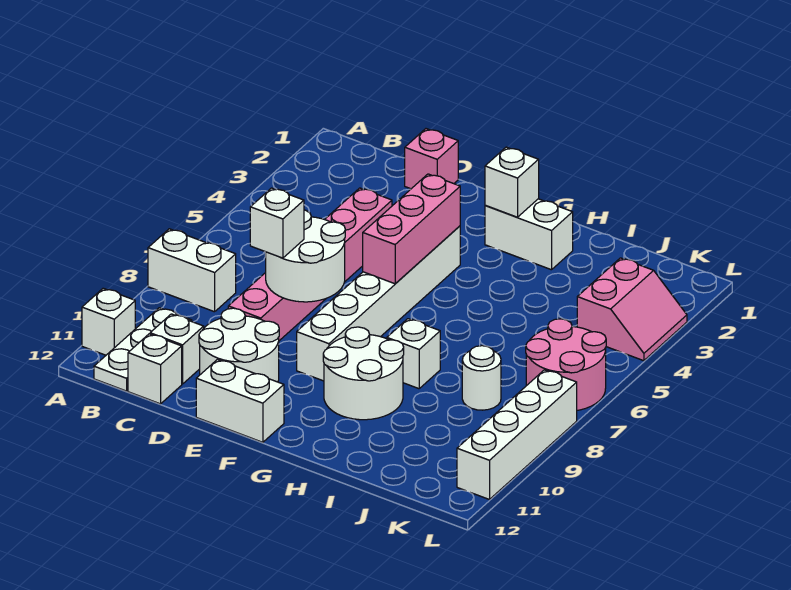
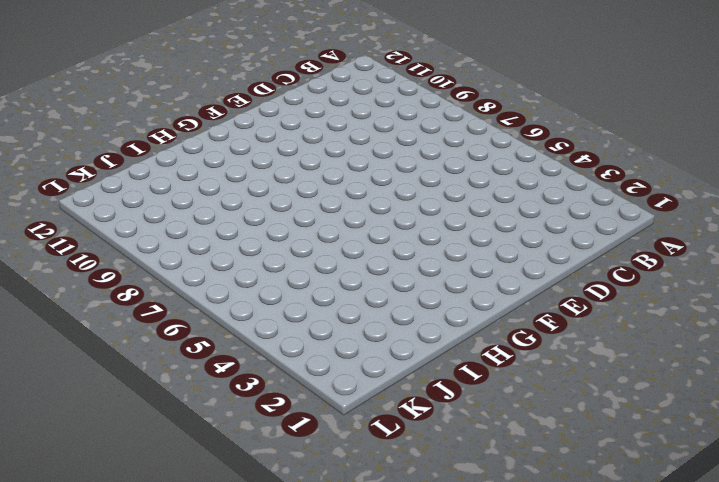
none -> white 1x2 brick [148,229,236,312]
none -> white 1x1 brick [82,288,135,355]
none -> white 1x3 plate [94,308,192,391]

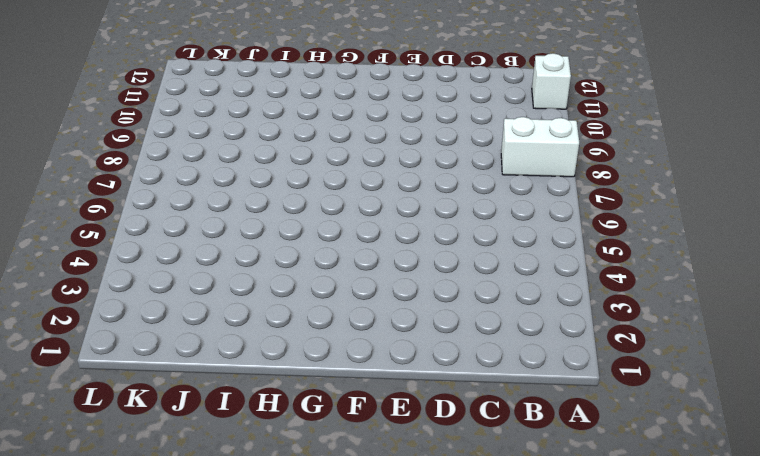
none -> white 1x3 plate [94,308,192,391]
none -> white 1x1 brick [150,314,204,384]
none -> white 1x1 brick [128,334,182,404]

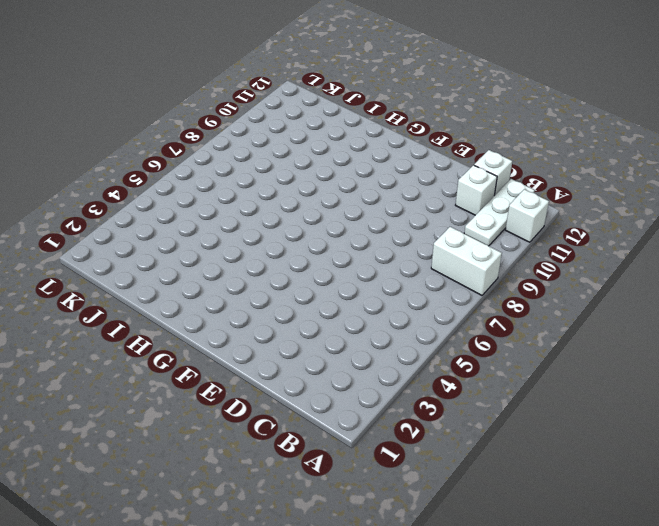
none -> pink 1x1 brick [405,129,458,189]
none -> pink 1x6 brick [228,188,392,341]
none -> white 2x2 round brick [199,308,279,382]

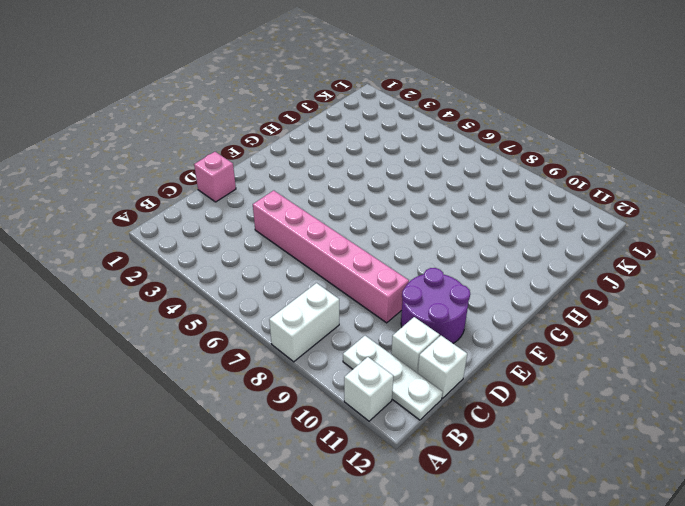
purple 2x2 round brick [401,268,470,343] -> white 2x2 round brick [199,308,279,382]
none -> white 1x2 brick [196,360,284,442]
none -> white 1x6 brick [297,226,460,381]
none -> white 1x2 brick [485,199,573,270]

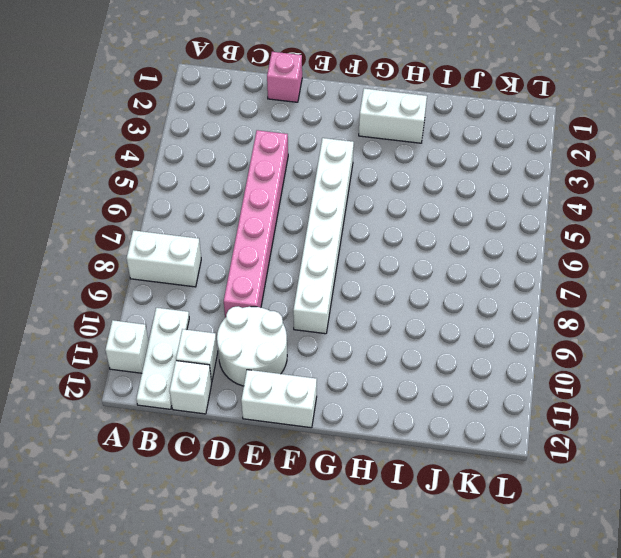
none -> white 2x2 round brick [323,327,404,420]
none -> white 1x1 brick [387,319,440,389]
none -> white 1x1 round brick [462,346,501,410]

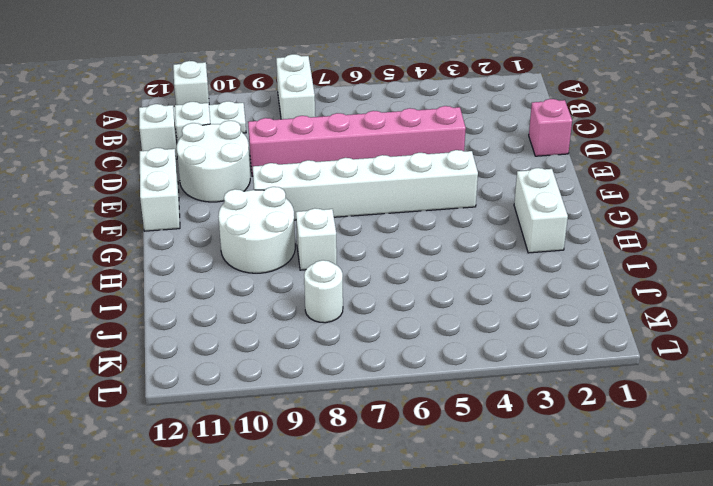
none -> pink 2x2 slope [577,258,687,361]
none -> pink 2x2 round brick [526,319,606,410]
none -> white 1x4 brick [457,370,577,500]

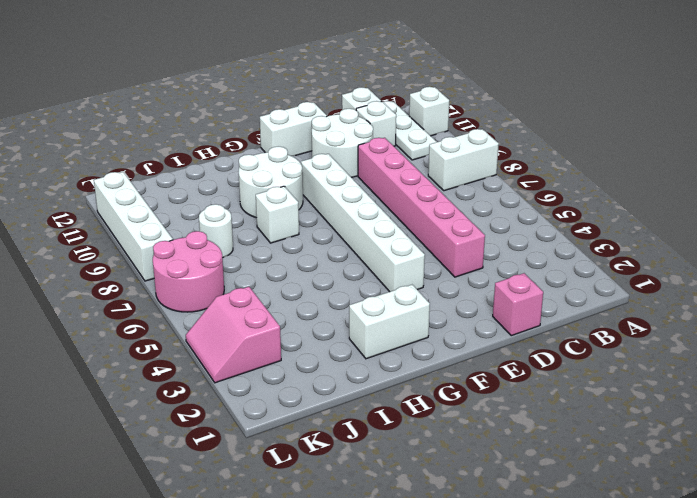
none -> white 2x2 round brick [266,210,345,302]
none -> pink 1x3 brick [363,174,460,284]
none -> white 1x1 brick [485,147,539,217]

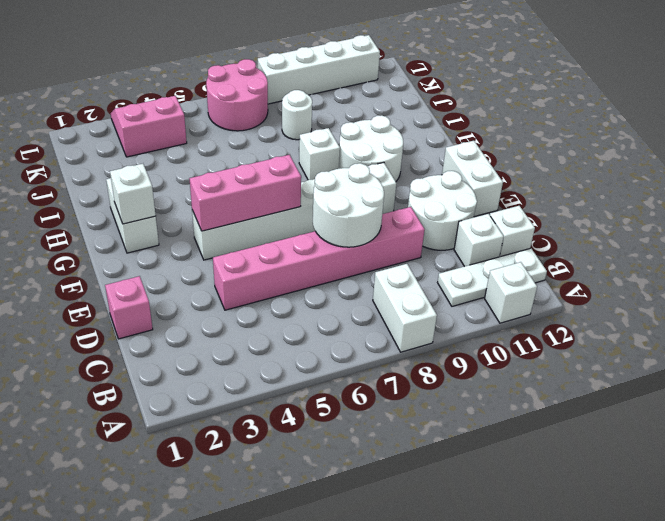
none -> white 1x1 brick [250,188,304,258]

